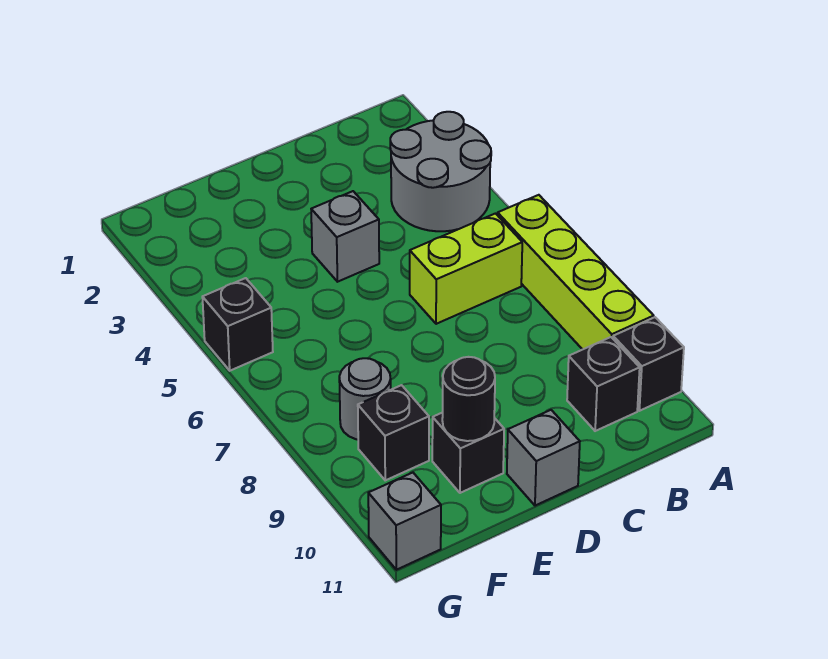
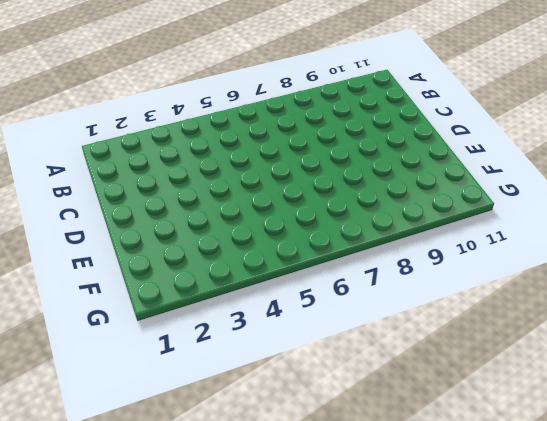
none -> grey 2x2 round brick [390,112,491,231]
none -> lime 1x4 brick [498,195,654,350]
none -> black 1x1 brick [613,317,684,411]

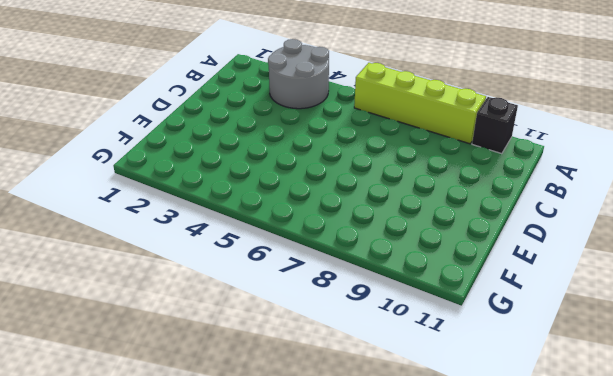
none -> lime 1x2 brick [410,214,522,324]
none -> black 1x1 brick [567,337,640,431]
none -> grey 1x1 brick [311,191,379,282]

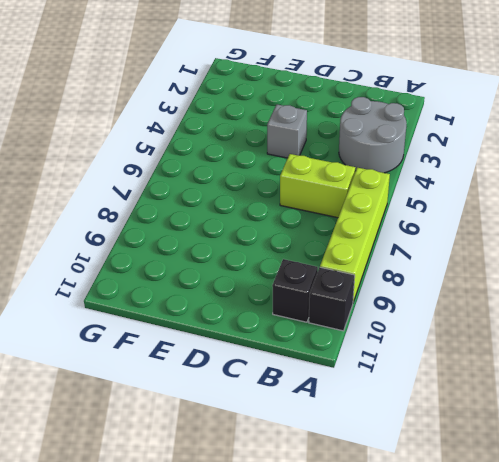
none -> grey 1x1 brick [507,410,580,506]
none -> black 1x1 brick [432,412,504,493]
none -> grey 1x1 round brick [339,358,391,440]

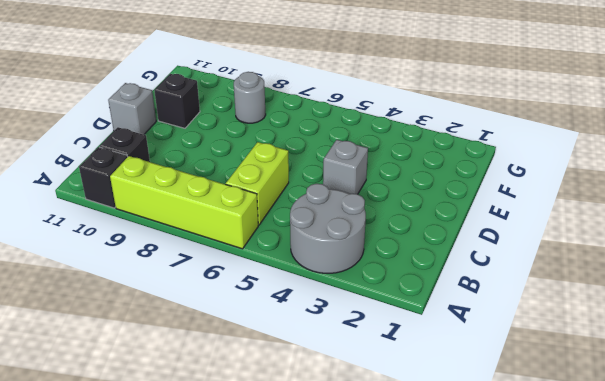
none -> black 1x1 brick [358,385,429,480]
none -> black 1x1 brick [202,278,273,371]
none -> grey 1x1 brick [368,473,441,570]

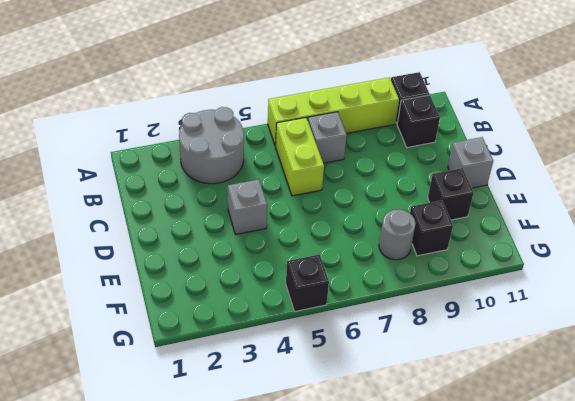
grey 1x1 brick [308,112,347,163] -> grey 1x1 brick moved to [368,473,441,570]
none -> black 1x1 round brick [442,357,495,441]

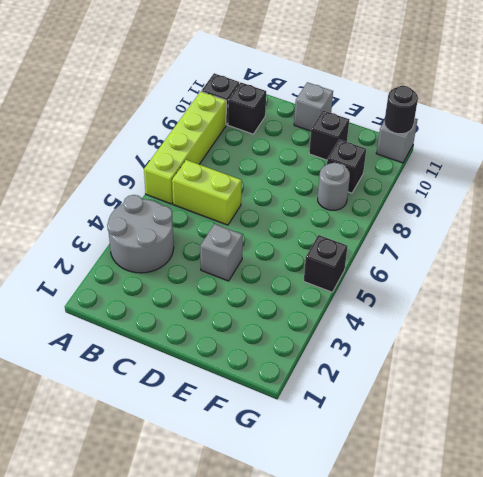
black 1x1 round brick [384,86,418,134] -> black 1x1 round brick moved to [442,357,495,441]

